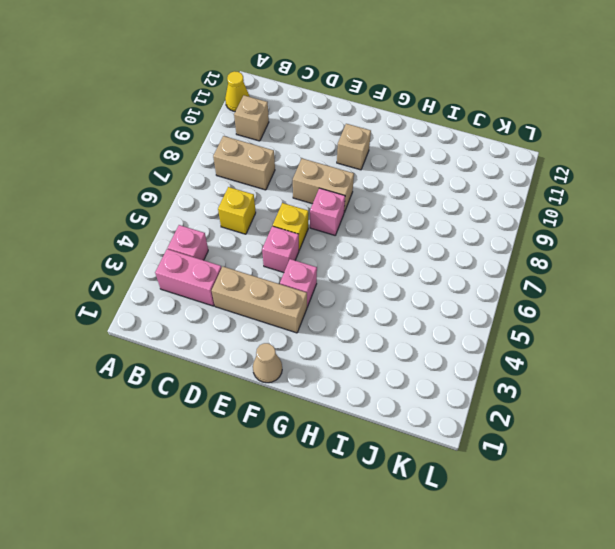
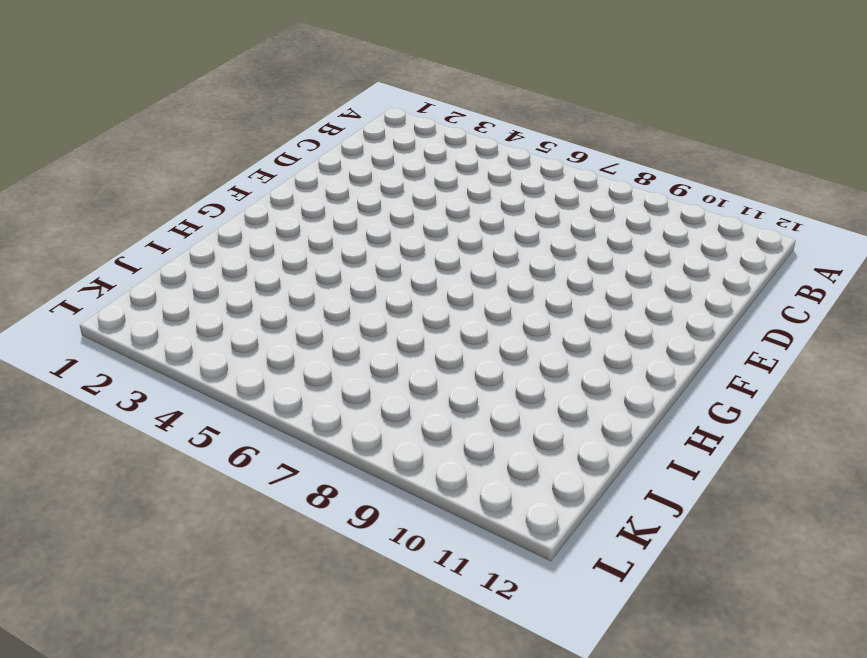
none -> yellow 1x1 cone [225,71,250,111]
none -> pink 1x2 brick [155,249,221,306]
none -> pink 1x1 brick [168,225,208,260]

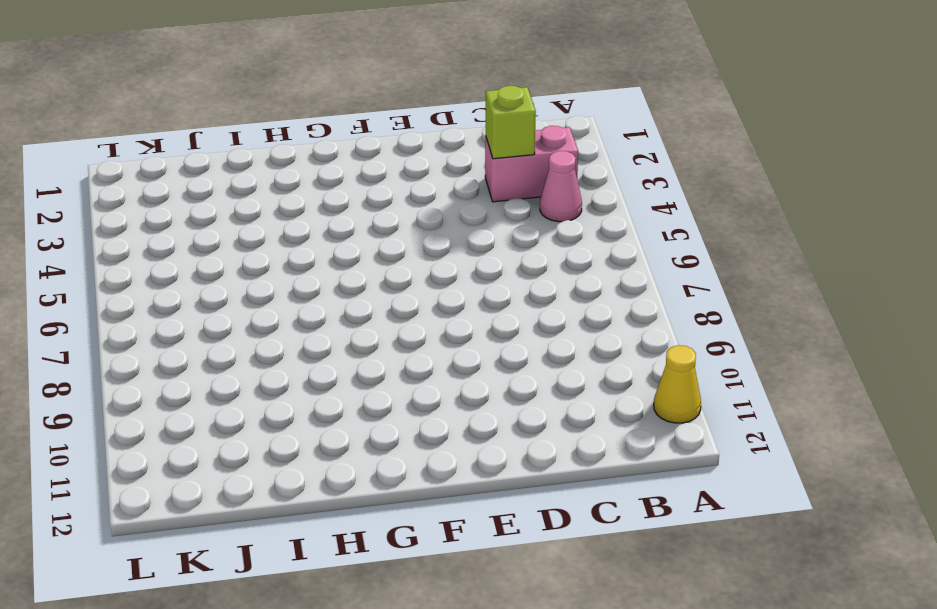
pink 1x1 cone [540,151,582,222] -> pink 1x1 brick [168,225,208,260]
lime 1x1 brick [486,86,536,159] -> none
none -> tan 1x2 brick [213,136,275,190]
none -> tan 1x1 brick [234,95,269,141]
none -> yellow 1x1 brick [218,187,256,234]

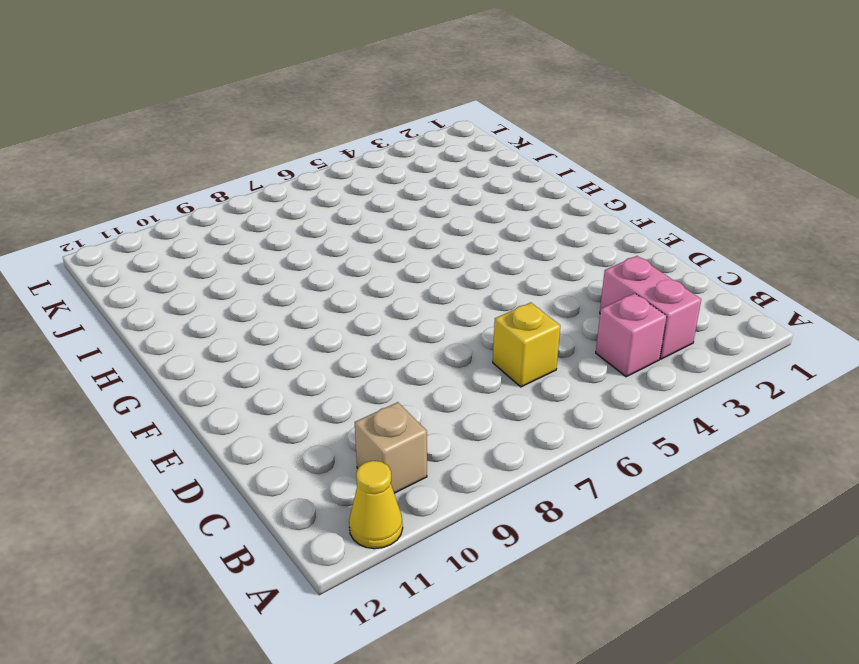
none -> tan 1x2 brick [213,136,275,190]
none -> tan 1x3 brick [212,267,307,333]
none -> pink 1x1 brick [262,226,299,273]

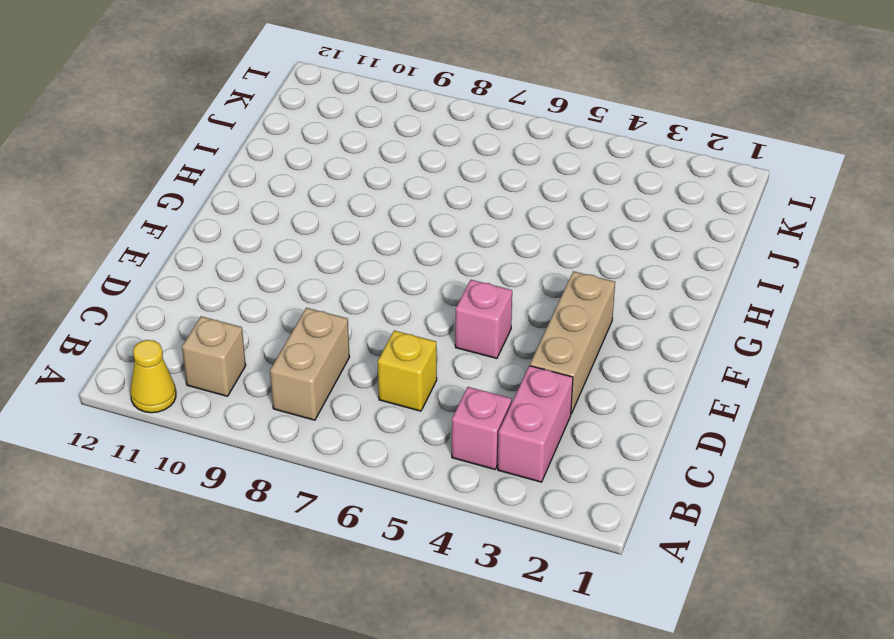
none -> yellow 1x1 brick [273,203,309,250]
none -> tan 1x2 brick [293,159,354,212]
none -> tan 1x1 cone [253,343,282,383]

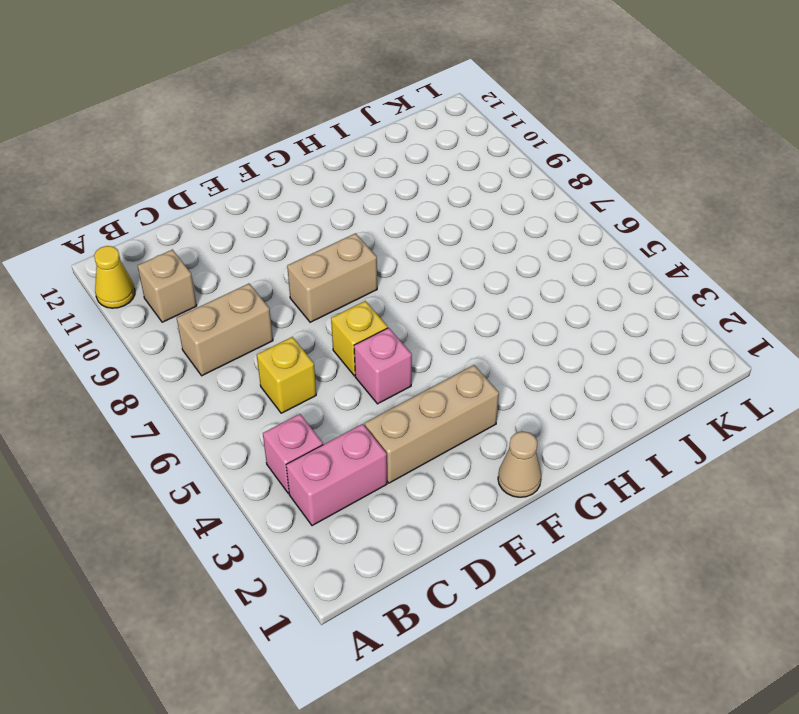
none -> pink 1x1 brick [280,259,317,307]
none -> pink 1x1 brick [310,188,345,235]
none -> tan 1x1 brick [337,124,371,170]

